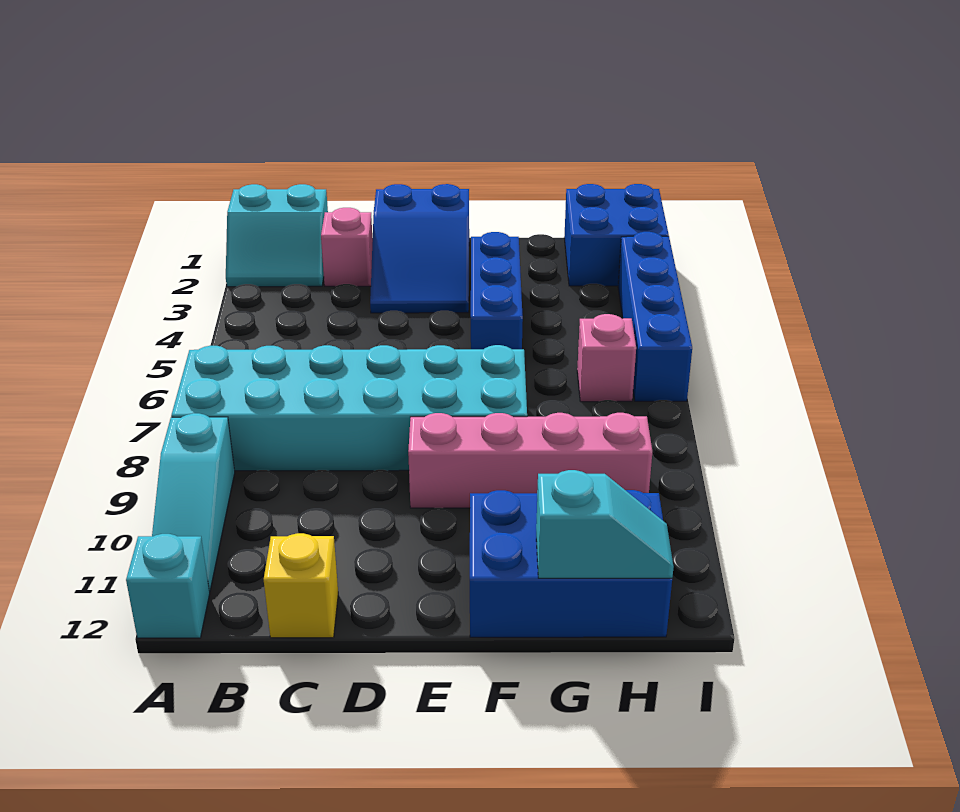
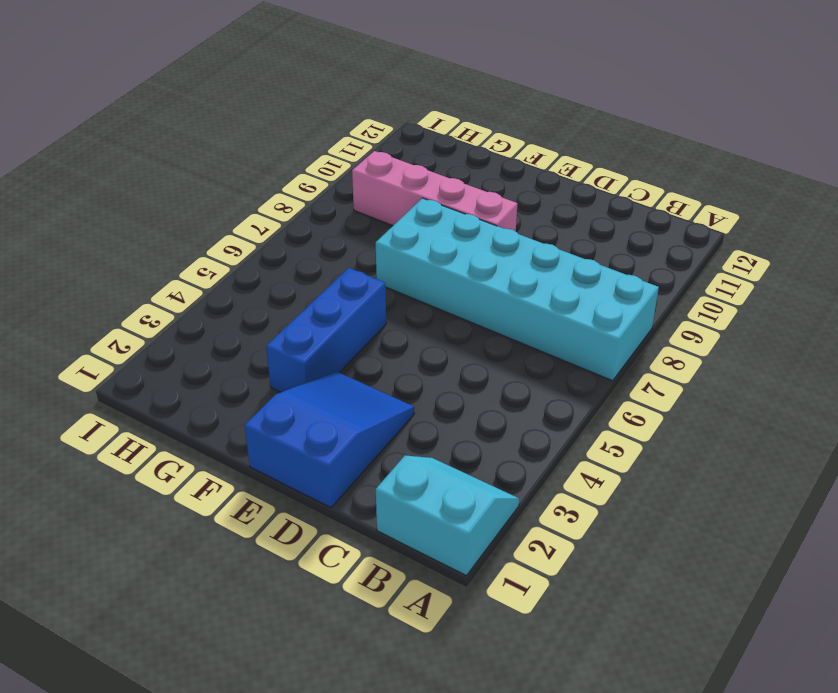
none -> cyan 1x3 slope [152,413,235,592]
none -> cyan 1x1 brick [126,534,210,638]
none -> pink 1x1 brick [321,208,373,286]

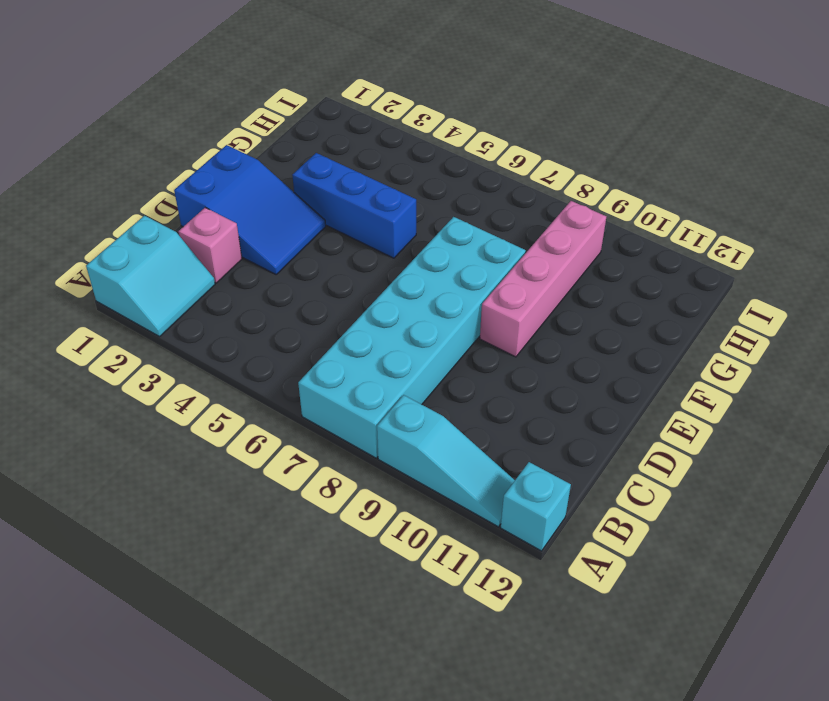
none -> yellow 1x1 brick [264,533,338,638]
none -> blue 2x3 brick [470,490,672,637]
none -> blue 2x2 brick [564,184,669,286]

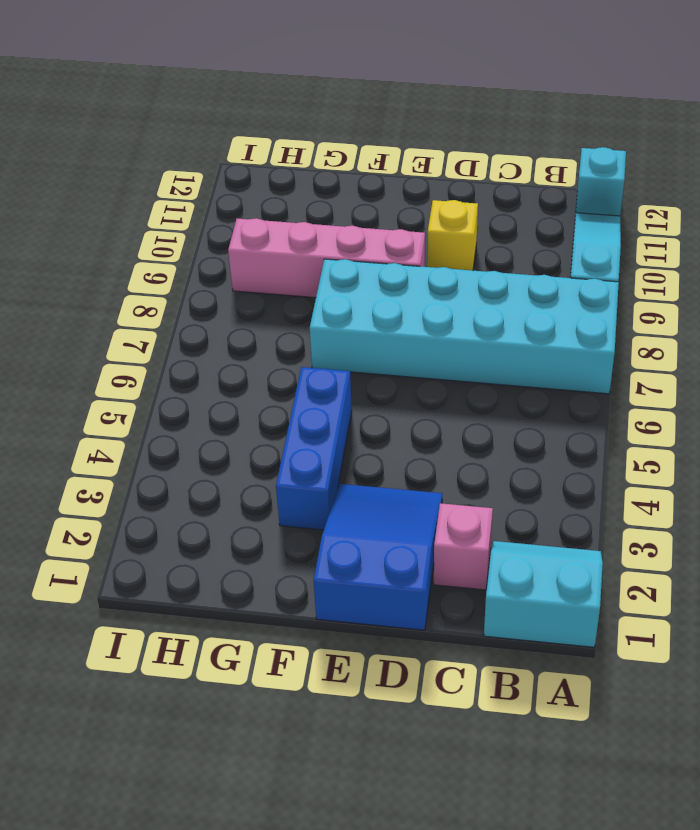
yellow 1x1 brick [427,200,478,270] -> yellow 1x1 brick moved to [264,533,338,638]
none -> blue 2x3 brick [470,490,672,637]
none -> blue 2x2 brick [564,184,669,286]
none -> pink 1x1 brick [577,314,636,402]

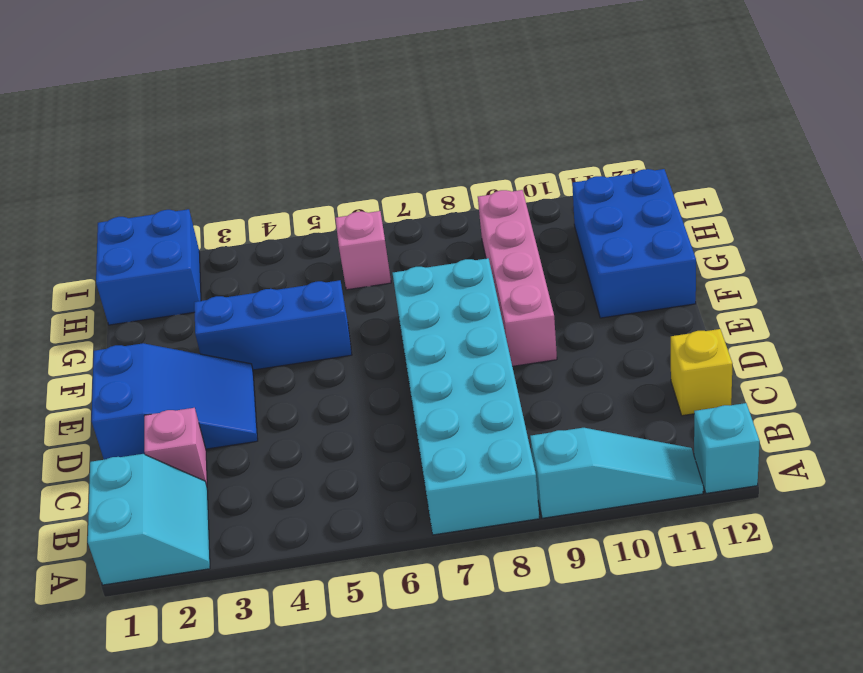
none -> blue 1x4 brick [618,232,692,401]
none -> cyan 1x2 slope [536,470,674,578]

